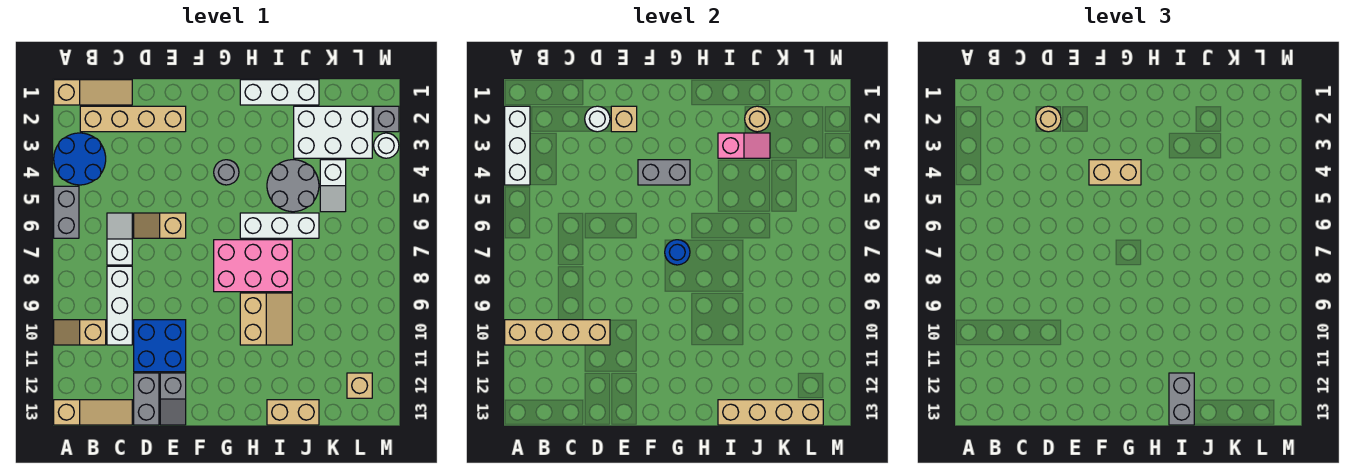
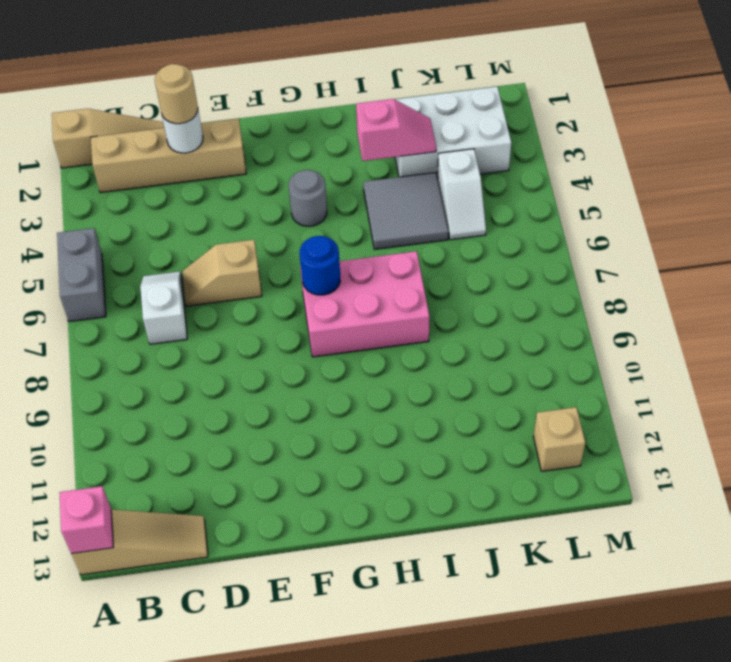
pink 1x1 brick [60,486,113,554] -> none
grey 2x2 tile [363,172,448,250] -> grey 2x2 round brick [267,160,319,212]
none -> blue 2x2 round brick [54,133,106,185]
none -> tan 1x2 slope [54,320,106,345]
none -> white 1x3 brick [107,266,132,345]
none -> blue 2x2 brick [134,320,186,372]

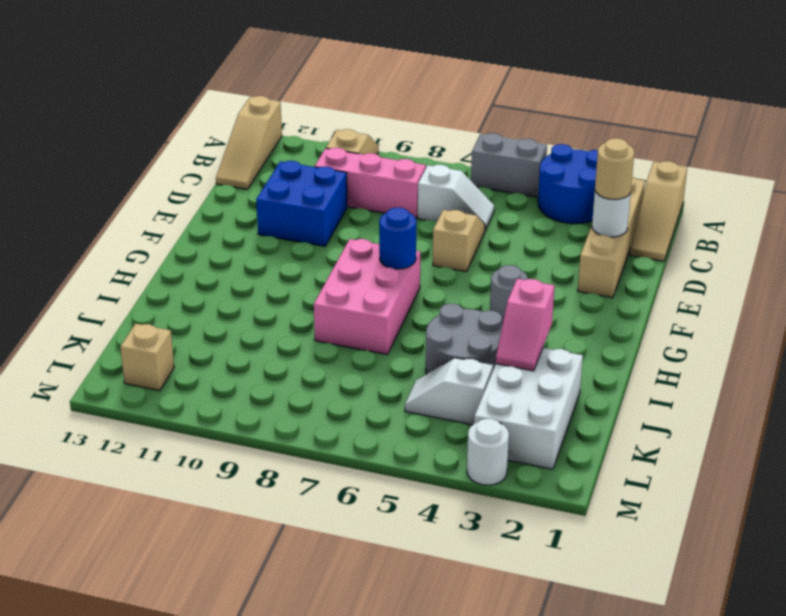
pink 1x3 brick [315,148,426,218] -> white 1x3 brick [107,266,132,345]
none -> grey 1x2 brick [134,373,159,425]
none -> grey 1x2 slope [160,373,186,425]
none -> white 1x3 brick [240,80,319,105]
none -> white 1x3 brick [240,213,319,238]

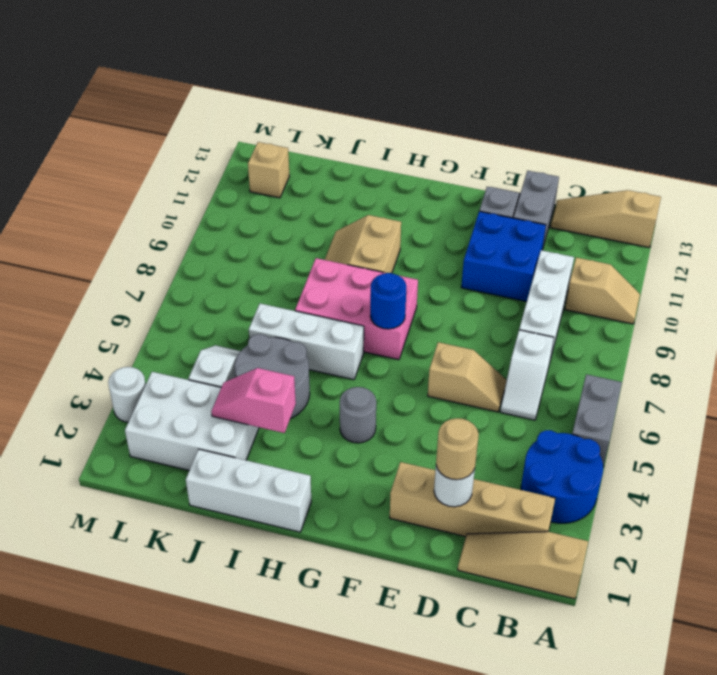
none -> tan 1x2 brick [267,400,319,425]
none -> grey 1x1 brick [374,106,399,132]
none -> white 1x3 brick [505,106,530,185]
none -> tan 1x4 brick [505,320,610,345]

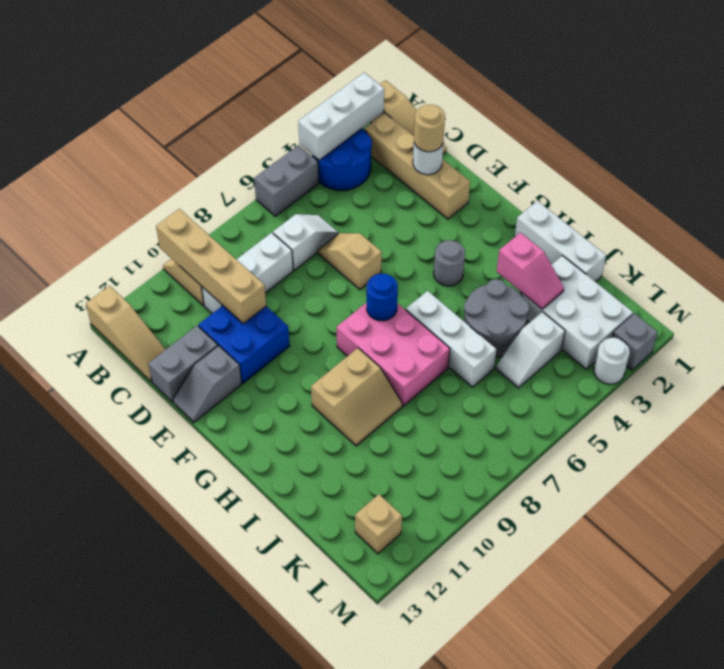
none -> tan 1x2 brick [267,400,319,425]
none -> tan 1x1 brick [611,106,637,132]
none -> grey 1x2 brick [638,160,690,185]
none -> tan 1x4 brick [718,400,823,425]

